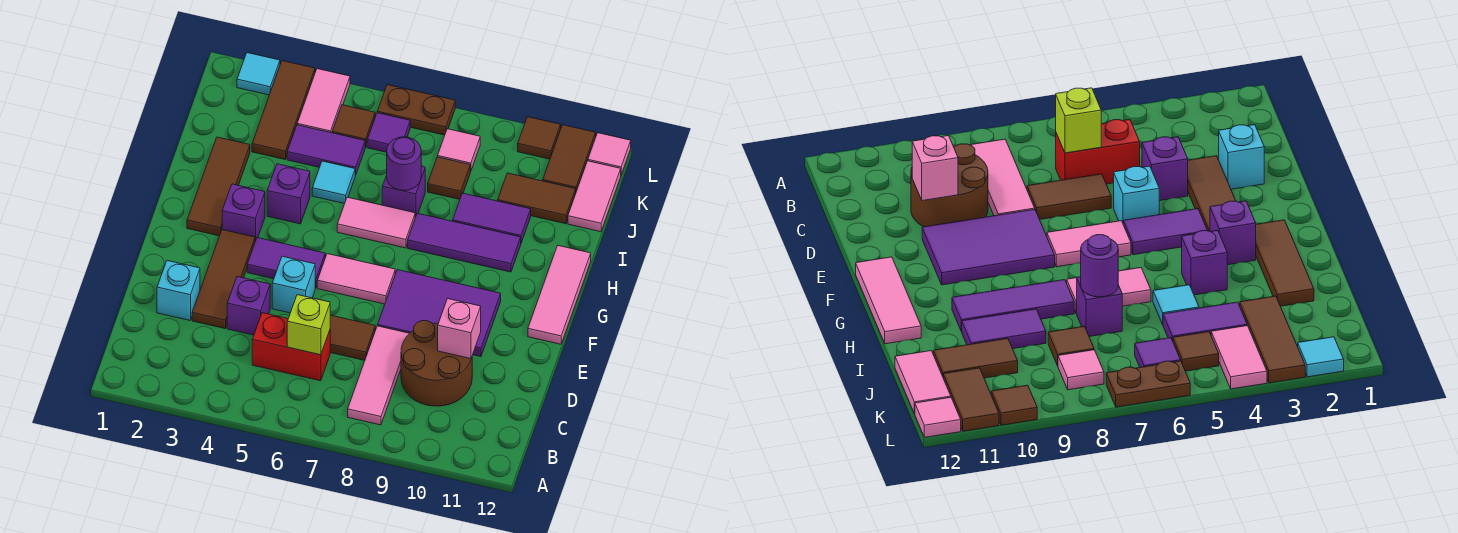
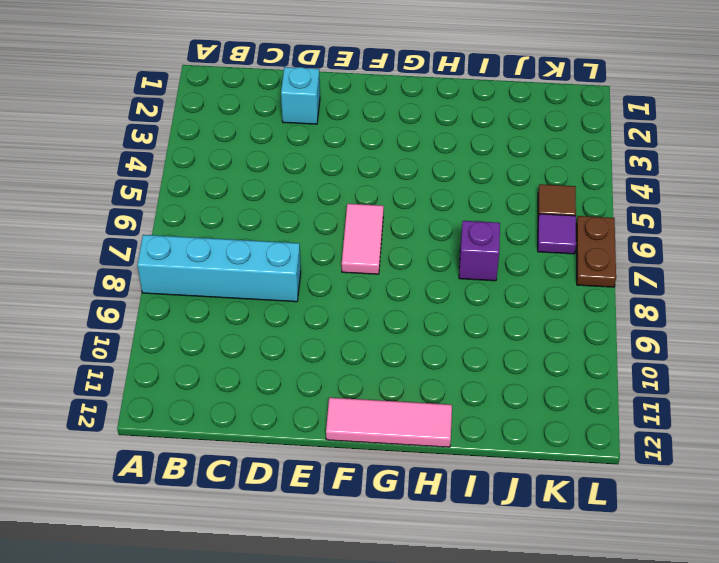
cyan 1x4 brick [137,235,301,302] -> pink 1x3 tile [348,326,409,425]
none -> red 1x2 brick [252,313,330,381]
none -> brown 2x2 round brick [401,321,472,406]
none -> brown 1x3 tile [192,230,255,328]
none -> purple 1x1 brick [227,277,270,335]

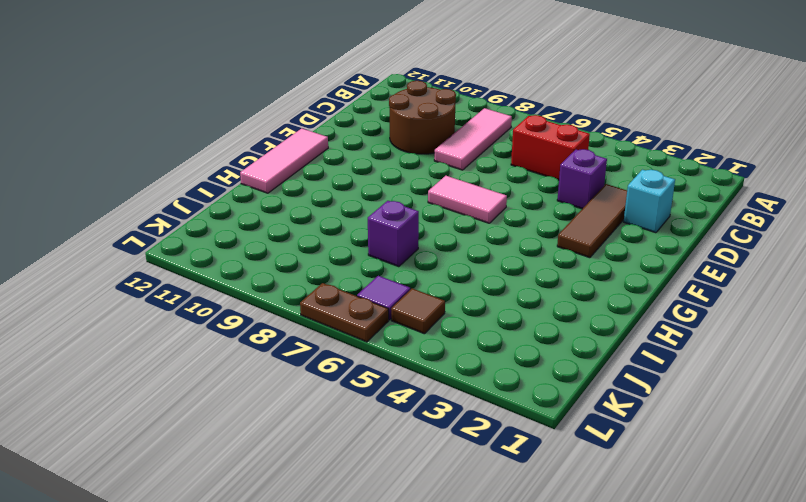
none -> brown 1x2 tile [330,315,375,360]
none -> cyan 1x1 brick [272,256,315,313]
none -> purple 2x3 tile [378,270,501,356]
none -> purple 1x2 tile [247,238,325,288]

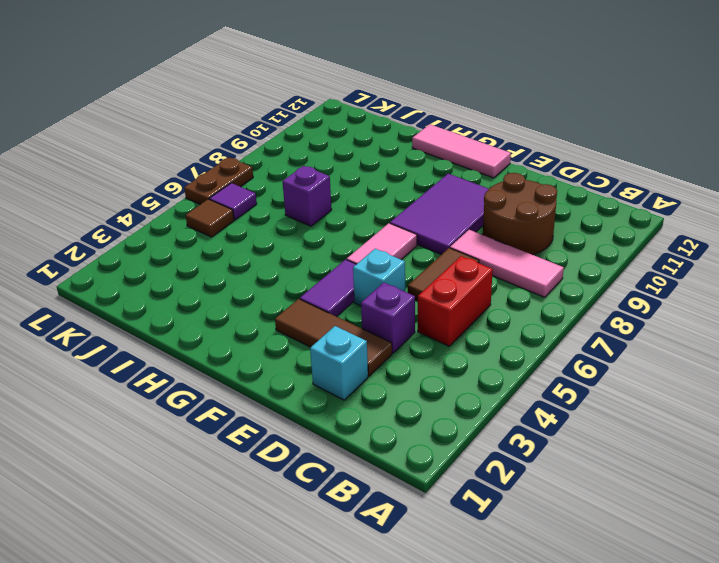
none -> brown 1x3 tile [187,137,250,236]
none -> purple 1x1 brick [222,184,265,241]
none -> purple 1x1 brick [267,164,310,224]
none -> pink 1x2 tile [337,197,415,248]

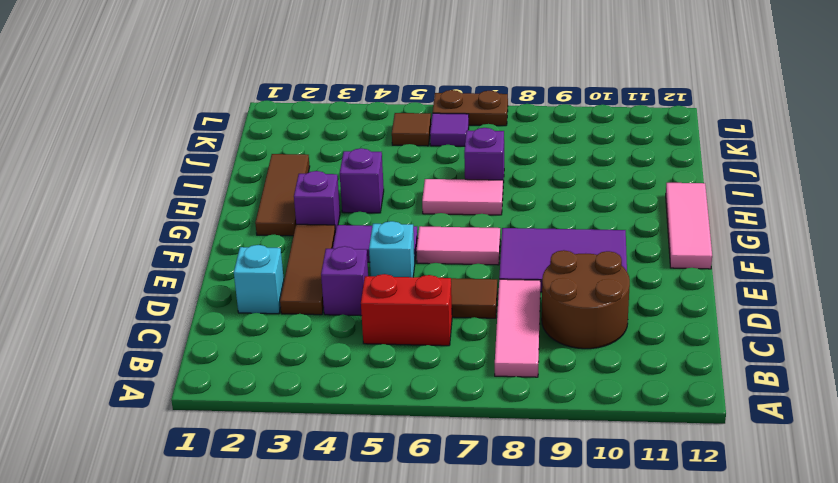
none -> purple 1x3 tile [408,213,521,272]
none -> cyan 1x1 tile [312,161,355,204]
none -> purple 1x2 tile [453,193,531,243]
none -> brown 1x3 tile [252,61,315,159]

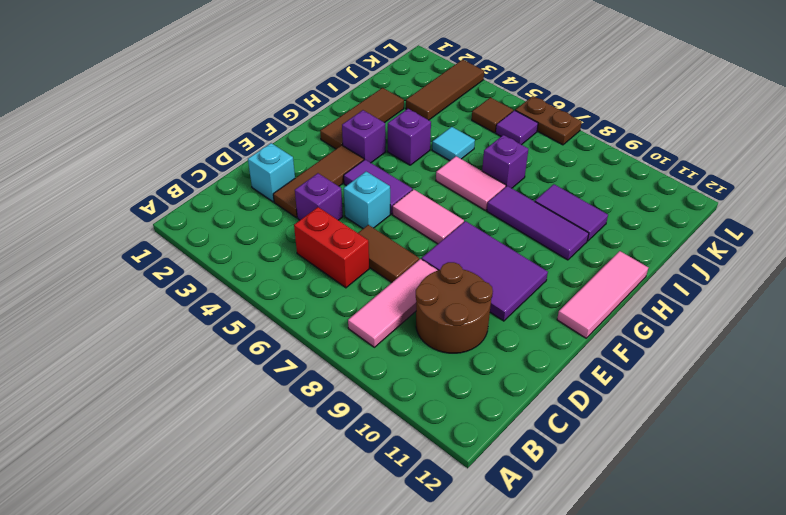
none -> purple 1x2 tile [287,125,365,175]
none -> brown 1x1 tile [428,157,470,199]
none -> brown 1x2 tile [498,173,576,224]
none -> pink 1x2 tile [568,161,621,232]

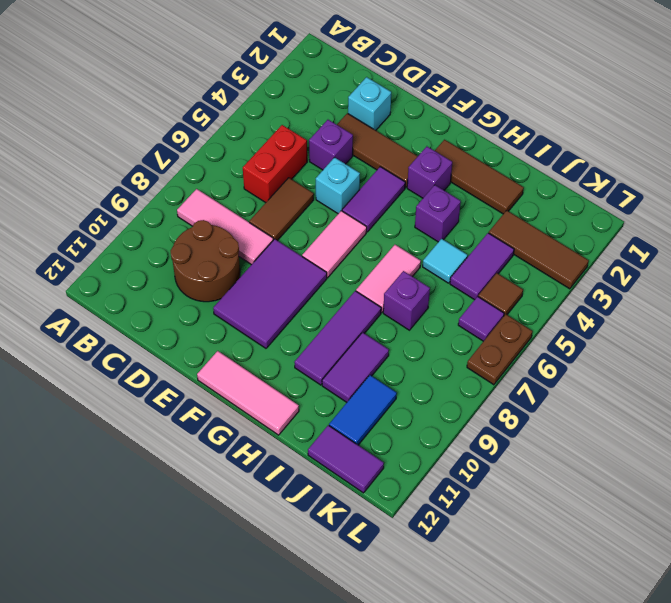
blue 1x2 tile [329,375,397,445] -> brown 1x2 tile [498,173,576,224]
purple 1x2 tile [308,425,384,493] -> pink 1x2 tile [568,161,621,232]
none -> brown 1x1 tile [428,157,470,199]
none -> pink 1x2 tile [297,69,350,133]
none -> pink 1x1 tile [438,129,480,172]
none -> brown 1x2 tile [543,125,596,191]

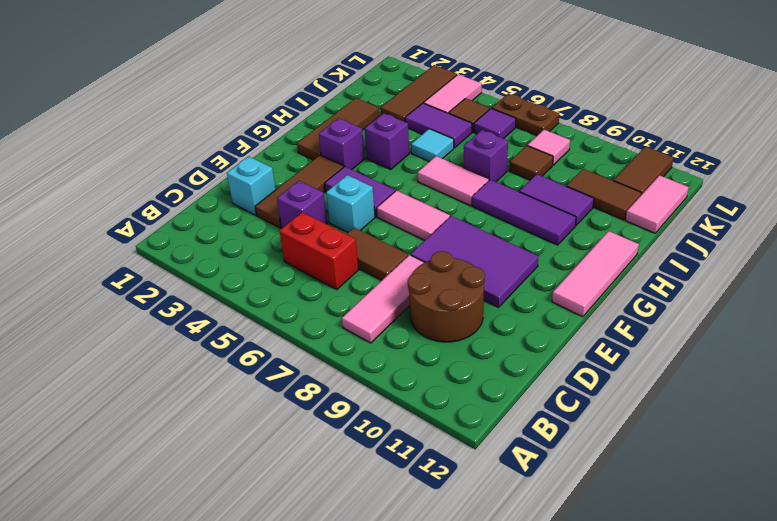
none -> cyan 1x1 tile [237,53,280,95]
none -> brown 1x1 tile [518,117,561,159]
none -> pink 1x1 tile [588,133,631,174]
none -> lime 1x1 brick [287,295,330,355]

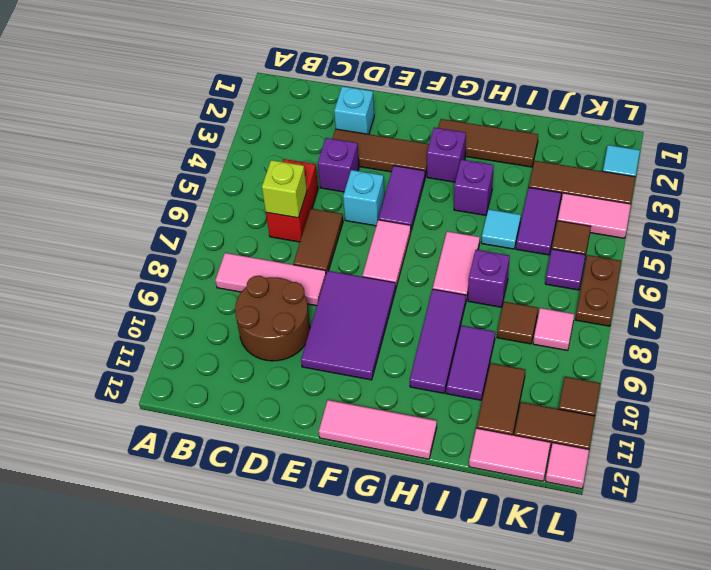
none -> pink 1x1 brick [438,299,481,359]
none -> purple 1x1 round brick [387,137,421,191]

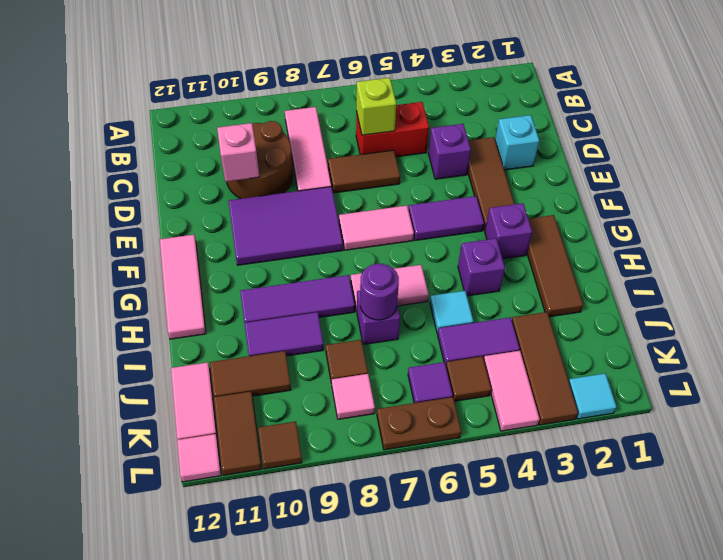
none -> cyan 1x1 brick [272,256,315,313]

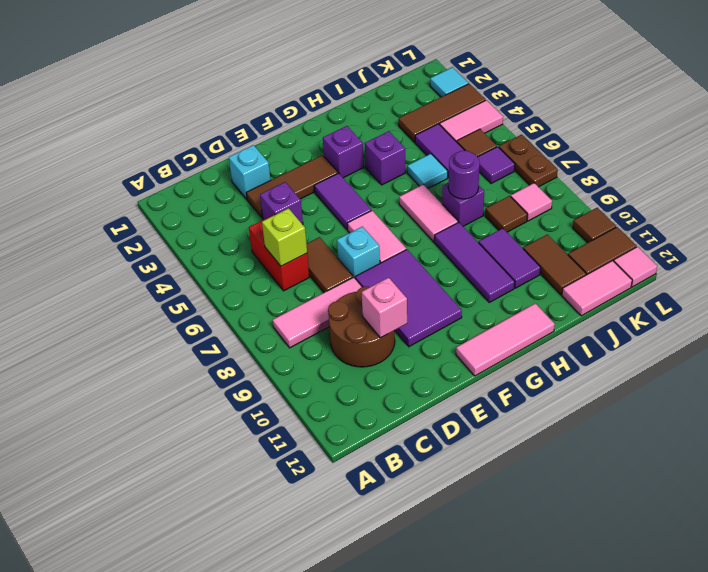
cyan 1x1 brick [337,227,380,278] -> cyan 1x1 brick moved to [272,256,315,313]
none -> brown 1x3 tile [187,137,250,236]

